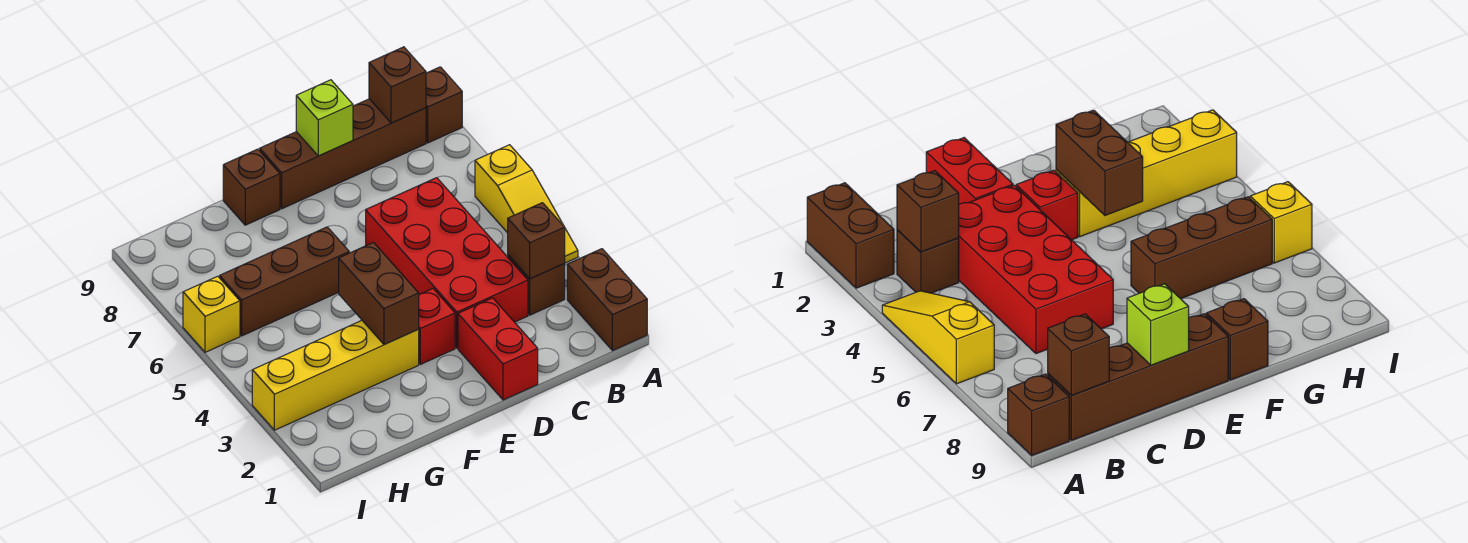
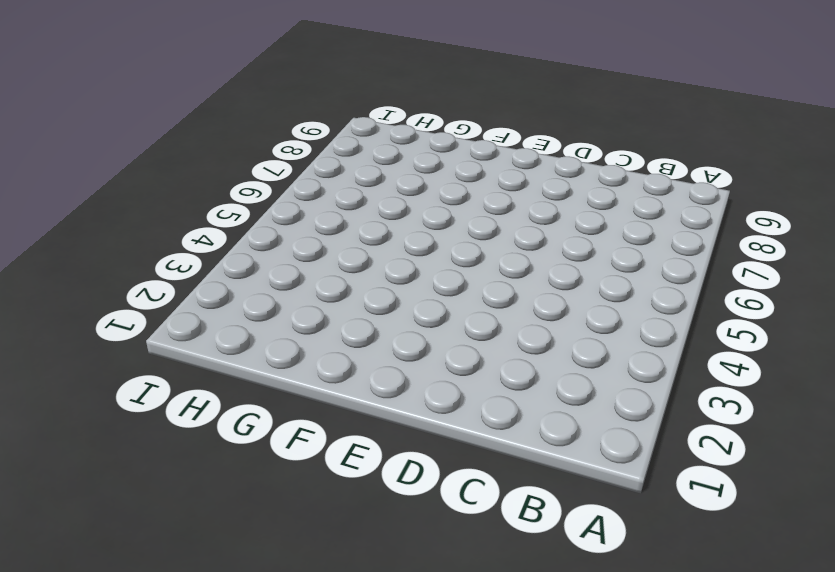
none -> brown 1x2 brick [567,249,647,351]
none -> yellow 1x3 slope [475,145,578,263]
none -> brown 1x1 brick [426,67,462,143]

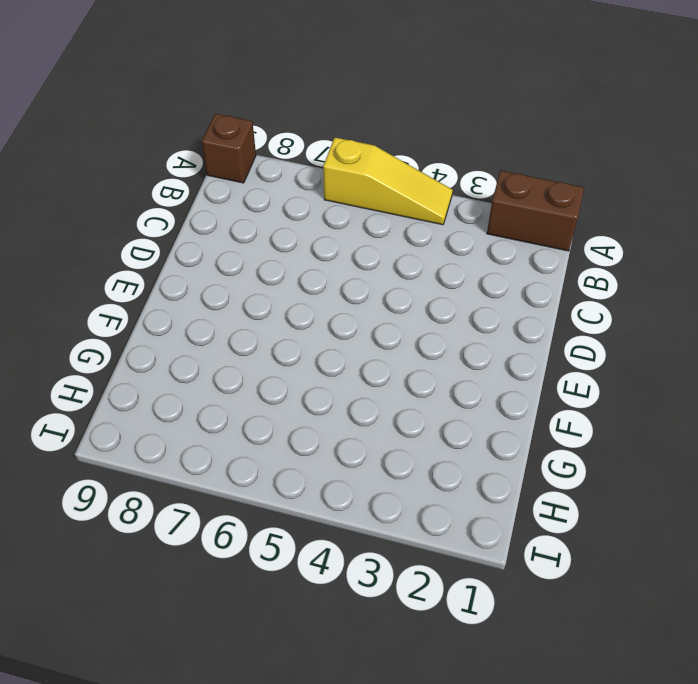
none -> brown 1x1 brick [508,255,565,315]
none -> brown 1x4 brick [260,99,426,209]
none -> red 2x4 brick [366,178,528,348]

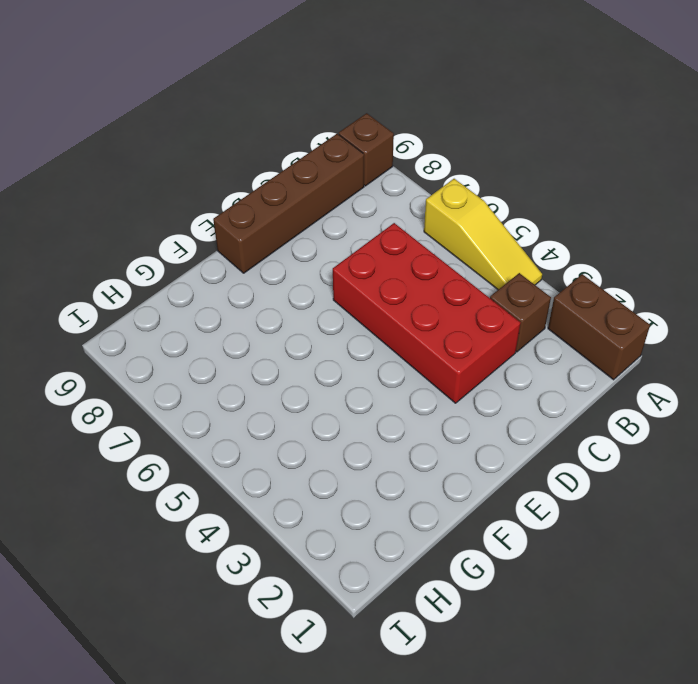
none -> red 1x2 brick [458,298,538,400]
none -> red 1x1 brick [418,289,455,364]
none -> yellow 1x4 brick [252,321,419,430]

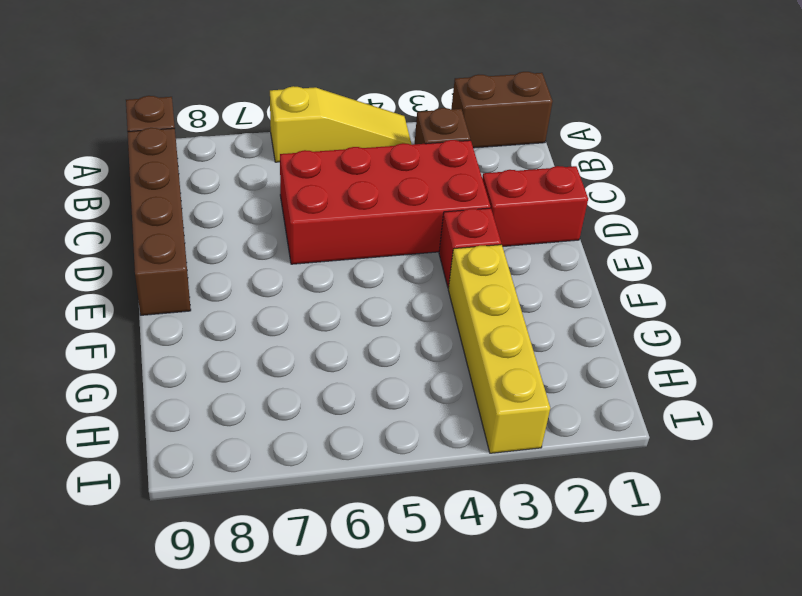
none -> brown 1x3 brick [220,227,349,336]
none -> brown 1x1 brick [223,149,280,225]
none -> yellow 1x1 brick [183,276,240,352]

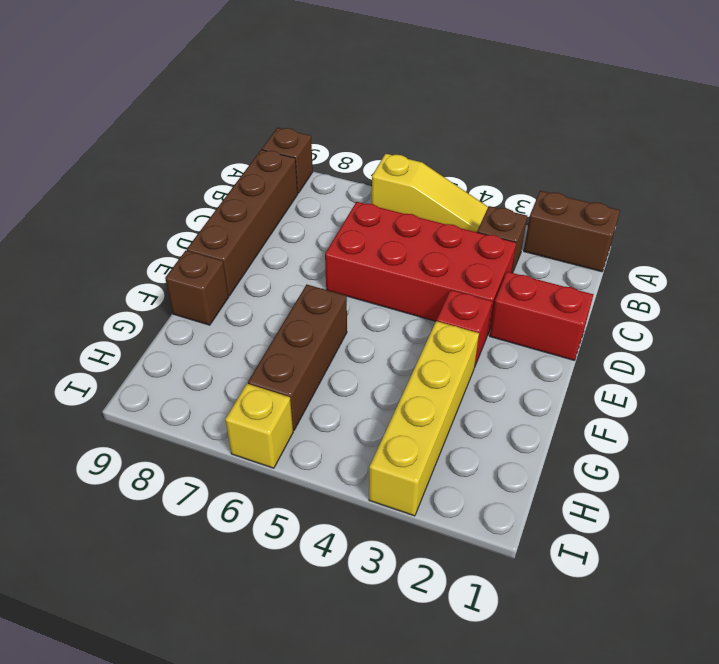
none -> brown 1x1 brick [508,203,565,279]
none -> brown 1x1 brick [369,47,426,123]
none -> lime 1x1 brick [296,80,353,156]

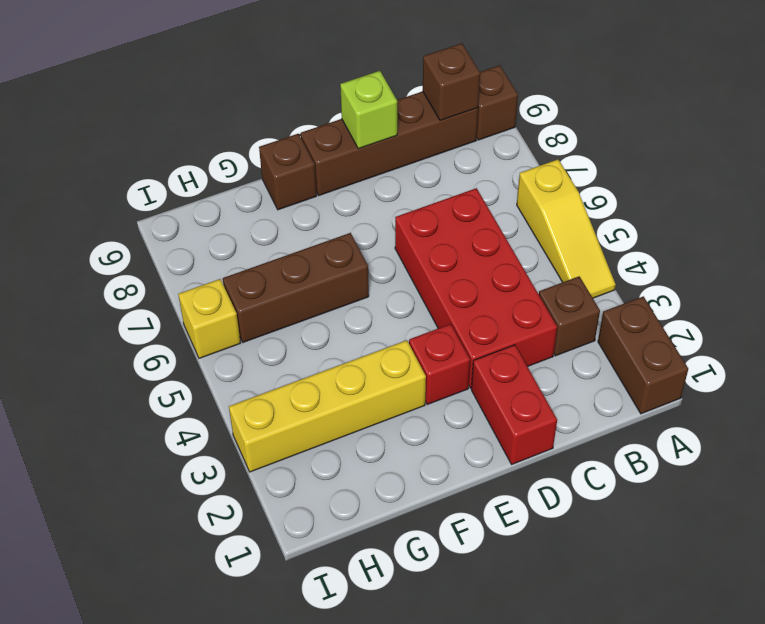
none -> brown 1x1 brick [508,203,565,279]
none -> brown 1x2 brick [339,242,419,345]

